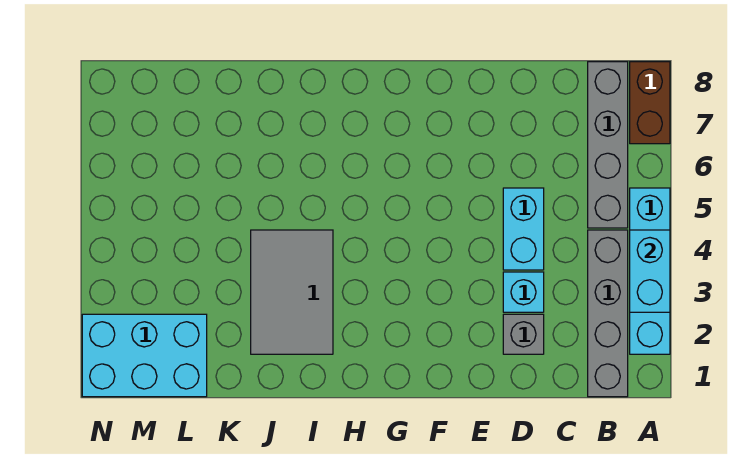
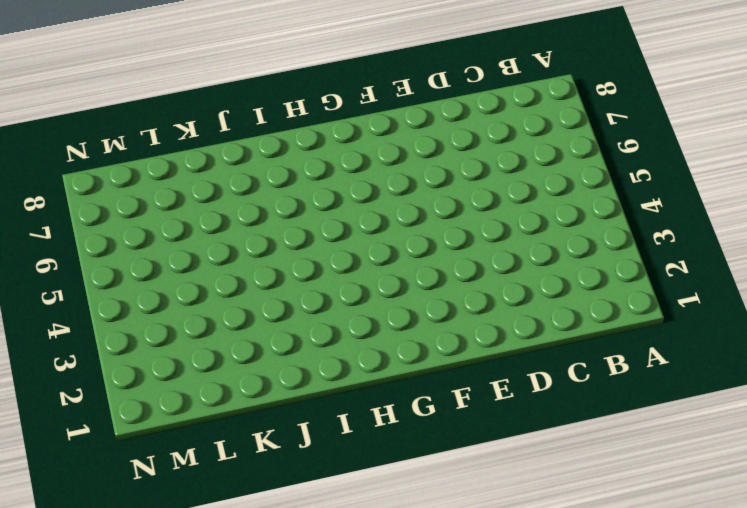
none -> cyan 1x4 brick [630,188,670,354]
none -> brown 1x2 brick [630,62,670,144]

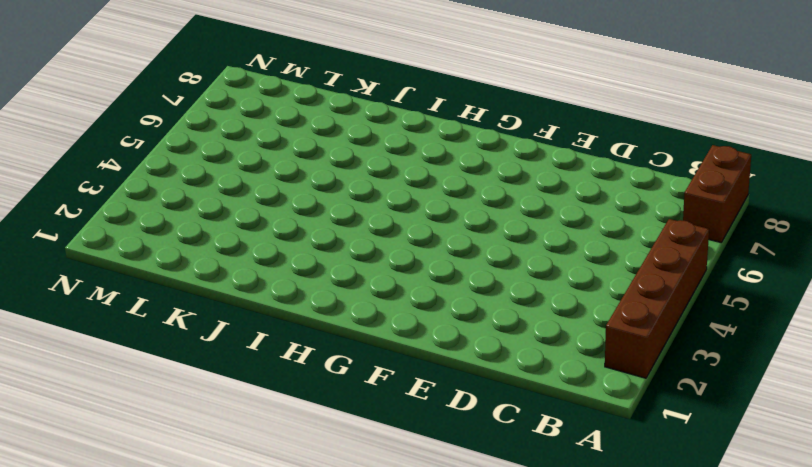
brown 1x4 brick [605,219,709,378] -> cyan 1x4 brick [630,188,670,354]
none -> grey 1x4 brick [588,230,628,397]
none -> grey 1x4 brick [588,62,628,228]

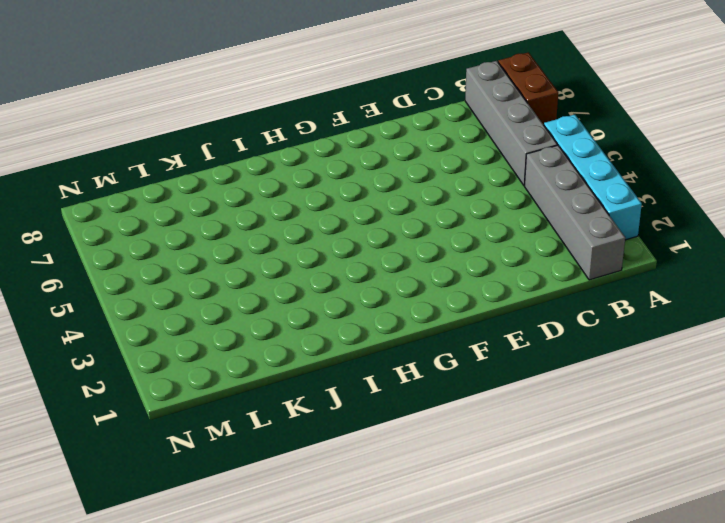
none -> grey 1x1 brick [503,314,544,354]
none -> cyan 1x1 brick [503,272,544,312]

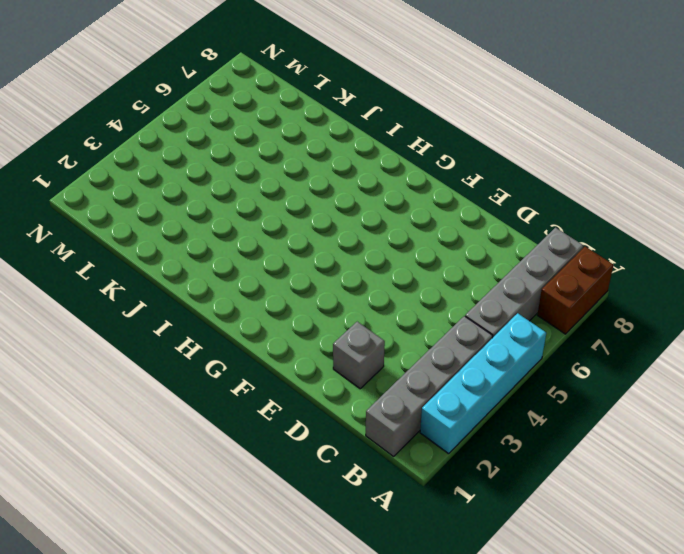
none -> cyan 1x1 brick [503,272,544,312]
none -> cyan 1x2 brick [503,188,544,270]

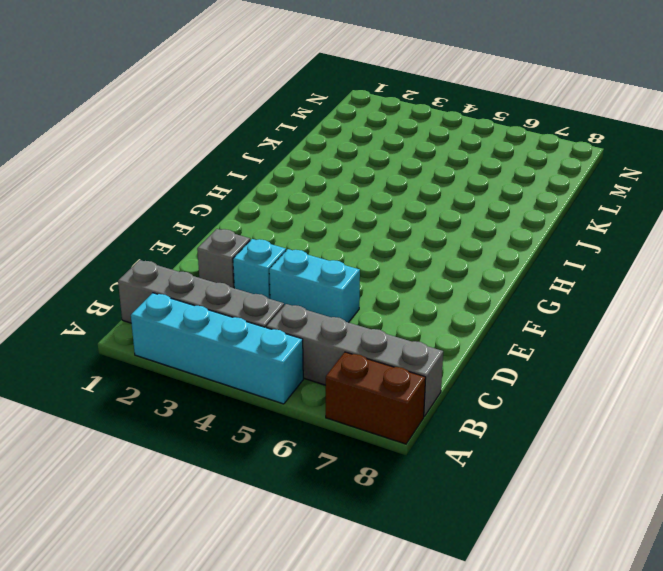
none -> grey 2x3 tile [251,230,333,354]
none -> cyan 2x3 brick [82,314,207,397]

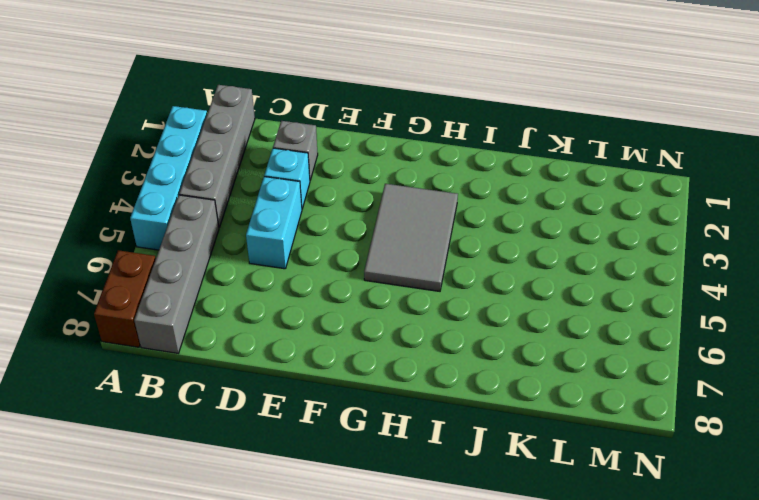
grey 2x3 tile [364,184,458,291] -> grey 2x3 tile moved to [251,230,333,354]
none -> cyan 2x3 brick [82,314,207,397]
none -> cyan 1x2 brick [630,230,670,312]

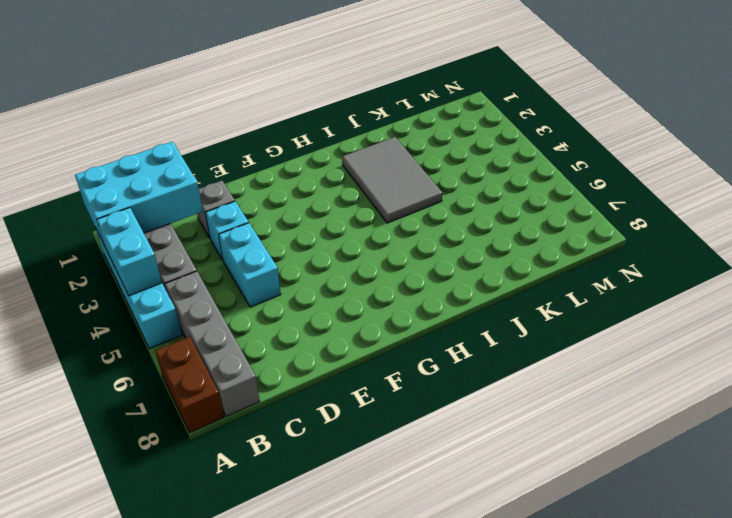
cyan 2x3 brick [75,142,203,246] -> cyan 2x3 brick moved to [82,314,207,397]

